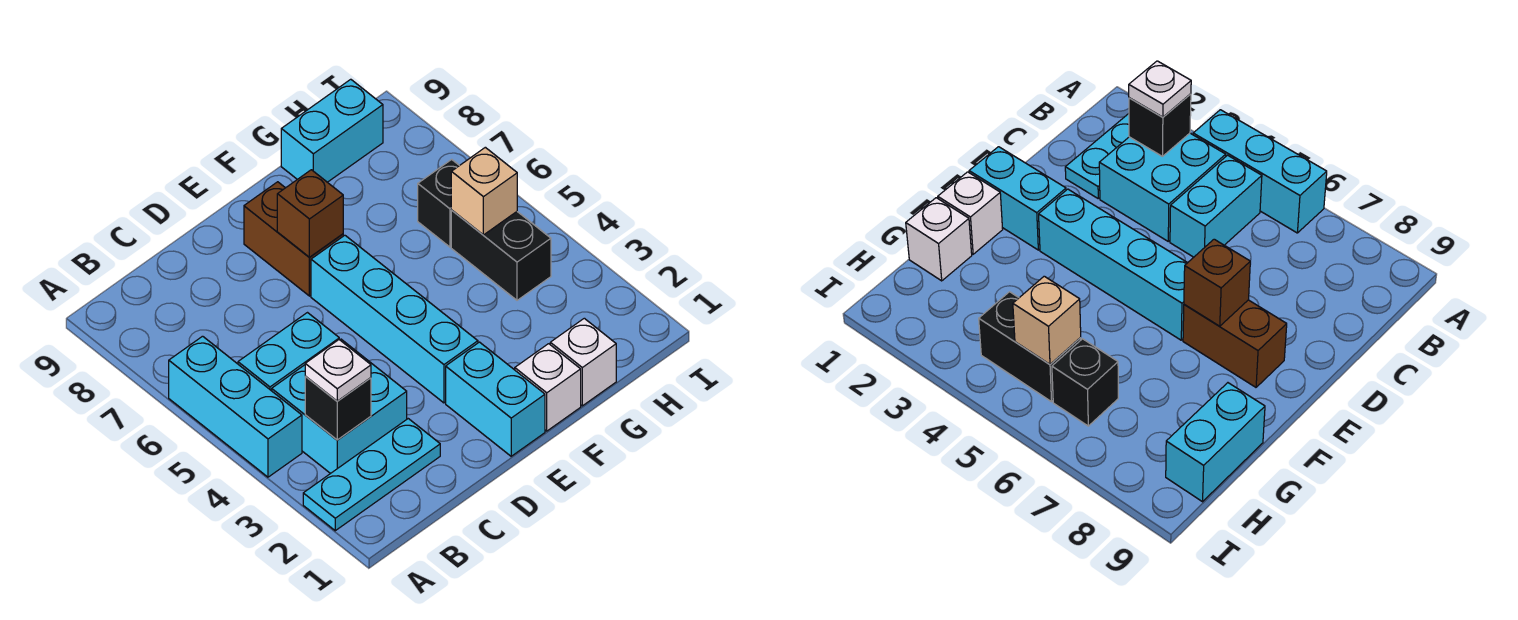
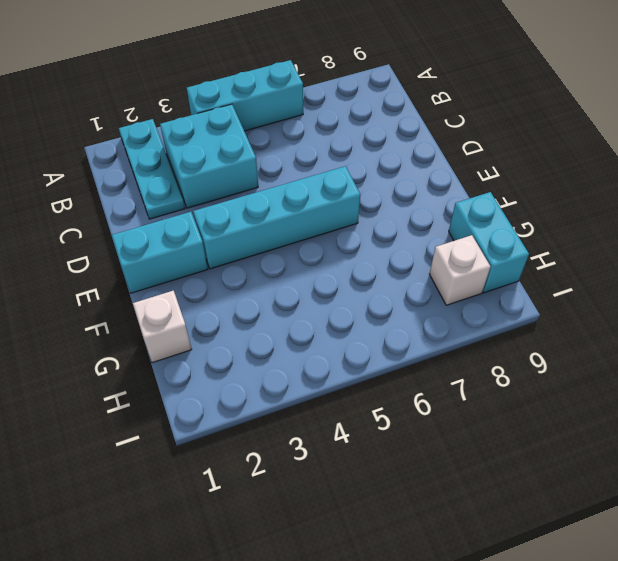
white 1x1 brick [430,235,490,305] -> white 1x1 brick moved to [515,344,581,431]
none -> cyan 1x2 brick [238,313,339,391]
none -> brown 1x2 brick [244,182,343,296]
none -> black 1x2 brick [451,210,551,300]

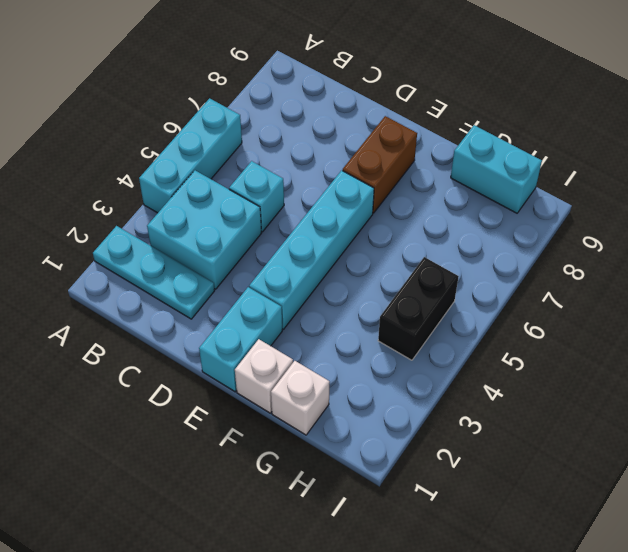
cyan 1x1 brick [229,161,284,232] -> cyan 1x2 brick [238,313,339,391]
none -> black 1x1 brick [418,159,459,247]
none -> black 1x1 brick [305,376,371,440]
none -> brown 1x1 brick [277,170,343,257]

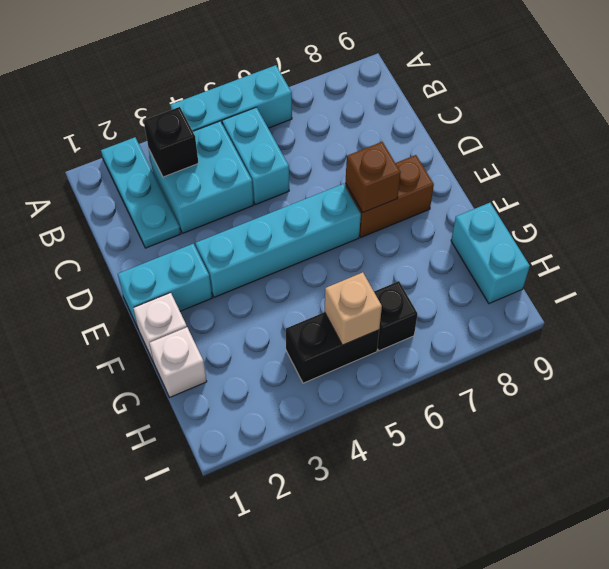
none -> white 1x1 plate [305,340,371,401]

